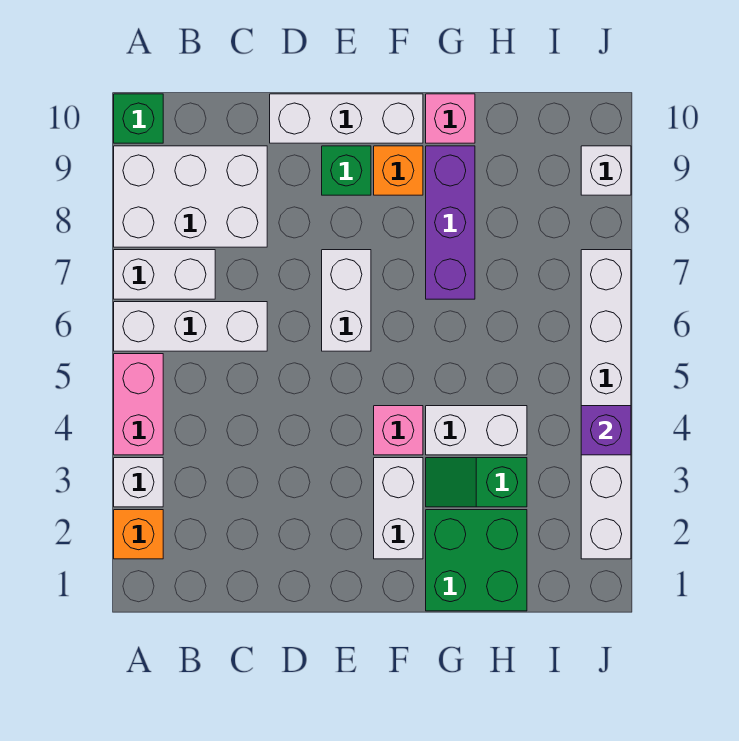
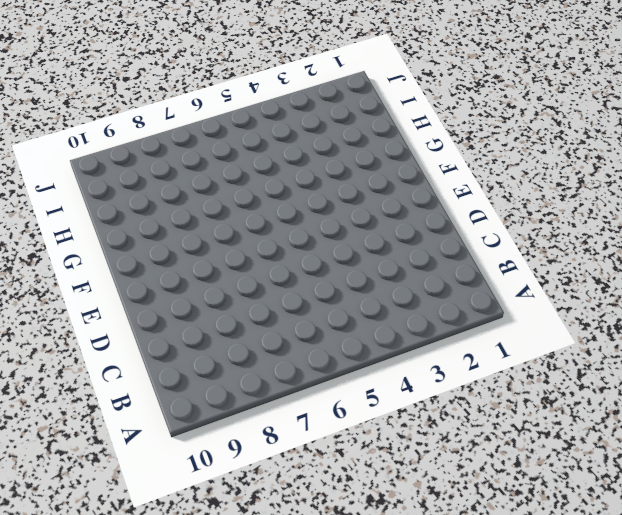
none -> orange 1x1 brick [114,510,163,559]
none -> white 1x1 brick [114,458,163,507]
none -> pink 1x2 brick [114,354,163,455]

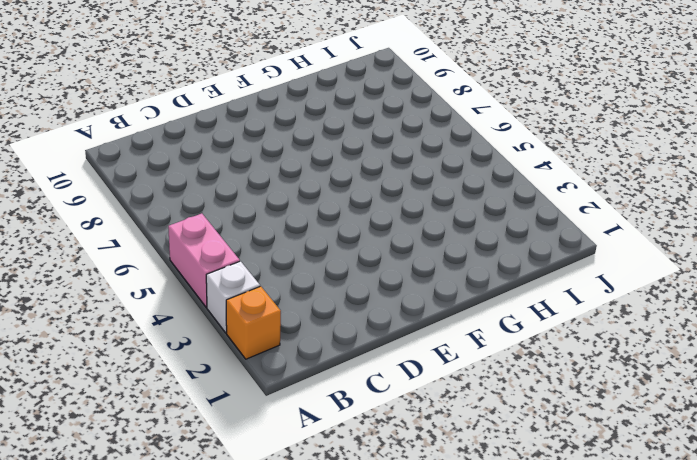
none -> white 1x3 brick [114,302,267,351]
none -> white 1x2 brick [114,250,215,299]
none -> white 2x3 brick [114,146,267,247]

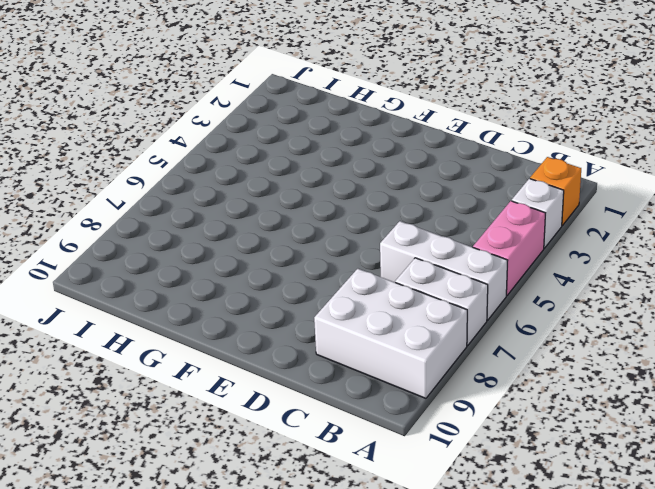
none -> green 1x1 brick [114,94,163,143]
none -> white 1x3 brick [270,94,423,143]
none -> white 1x2 brick [322,250,371,351]

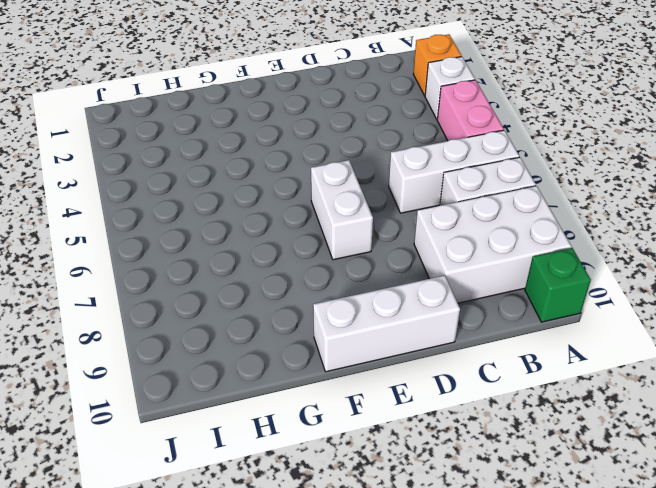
none -> green 1x1 brick [322,146,371,195]
none -> white 1x2 brick [374,458,423,559]
none -> pink 1x1 brick [374,406,423,455]

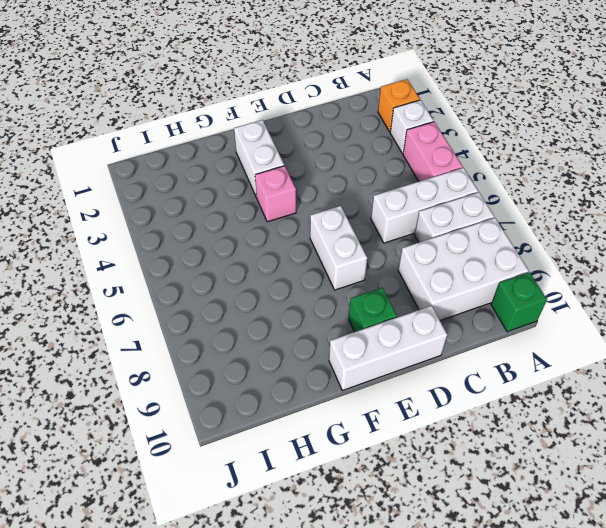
none -> orange 1x1 brick [374,146,423,195]
none -> green 2x2 brick [426,510,527,611]
none -> green 1x2 slope [426,458,527,507]

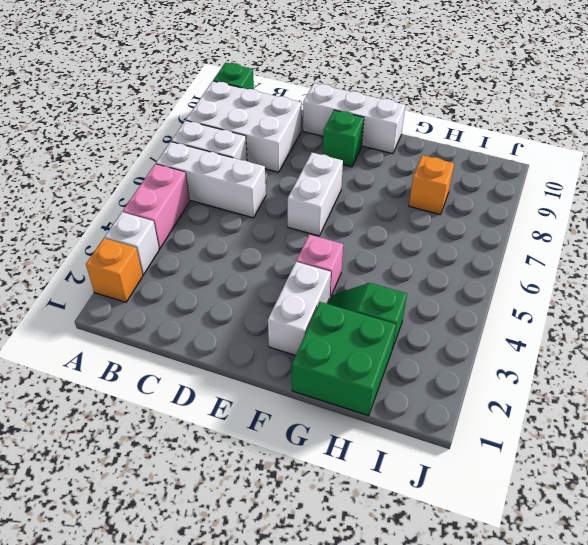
orange 1x1 brick [409,155,454,214] -> orange 1x1 brick moved to [374,146,423,195]
none -> white 1x2 brick [426,406,527,455]
none -> purple 1x3 brick [426,146,475,299]
none -> pink 1x1 brick [426,94,475,143]

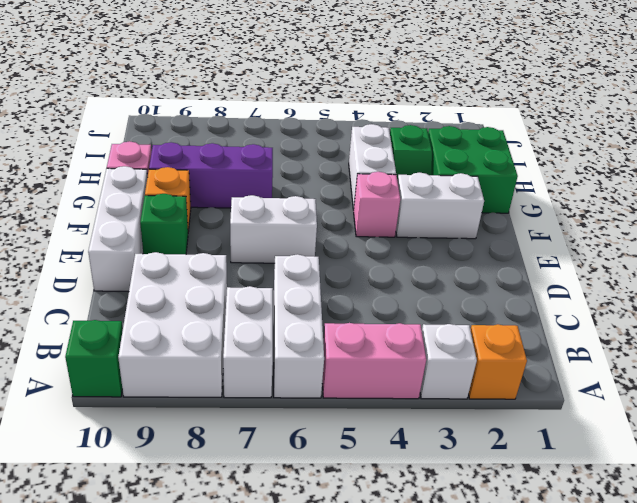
none -> white 1x6 brick [581,250,631,559]
none -> white 1x1 brick [581,146,631,195]
none -> purple 1x1 brick [581,406,631,455]

